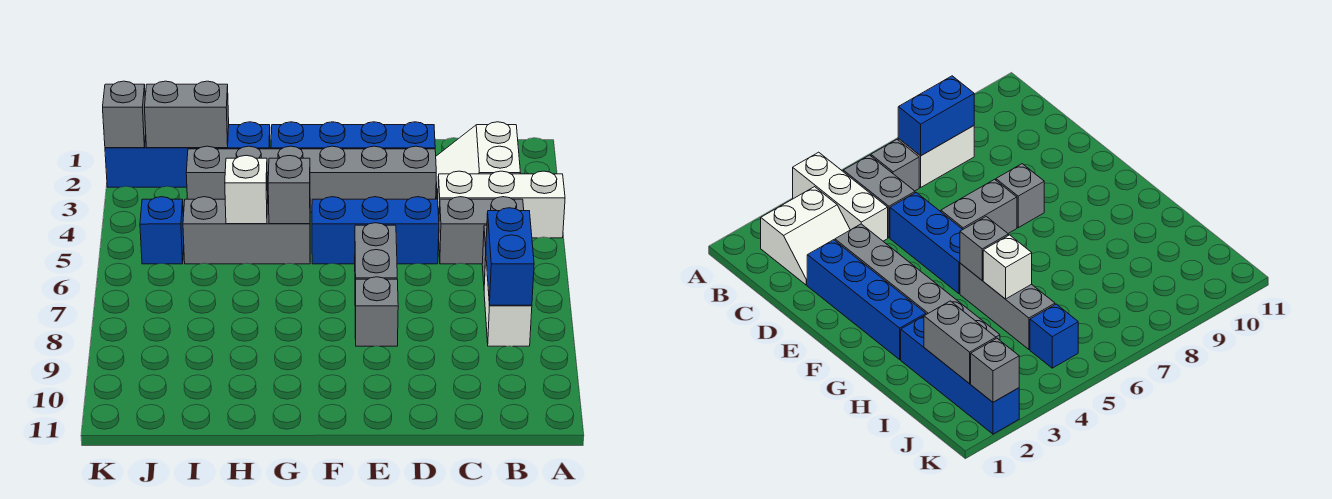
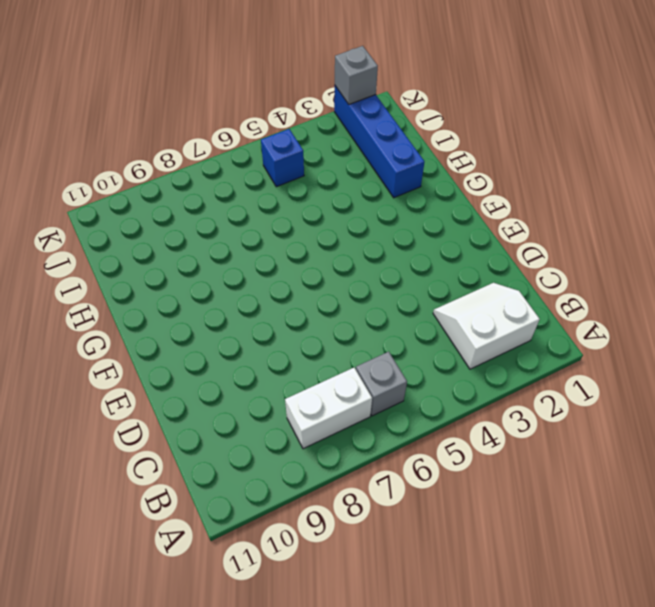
none -> white 1x3 brick [438,171,565,238]
none -> grey 1x2 brick [439,197,524,264]
none -> blue 1x4 brick [271,122,435,149]

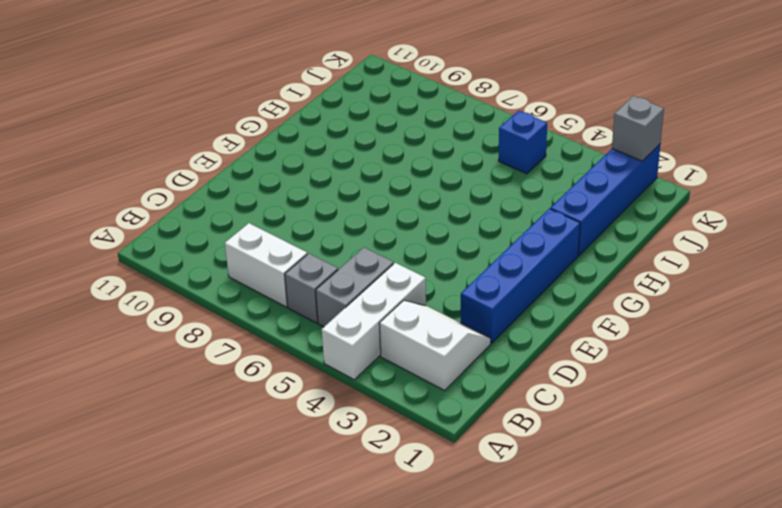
none -> grey 1x6 brick [186,146,436,212]
none -> blue 1x3 brick [312,197,439,264]
none -> grey 1x2 brick [355,223,397,288]

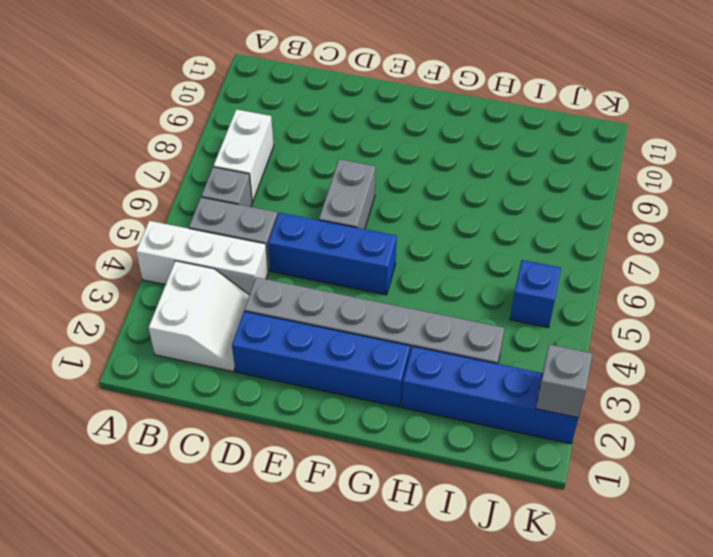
none -> grey 1x1 brick [355,277,398,346]
none -> grey 1x3 brick [183,197,310,264]
none -> blue 1x2 brick [486,208,534,305]

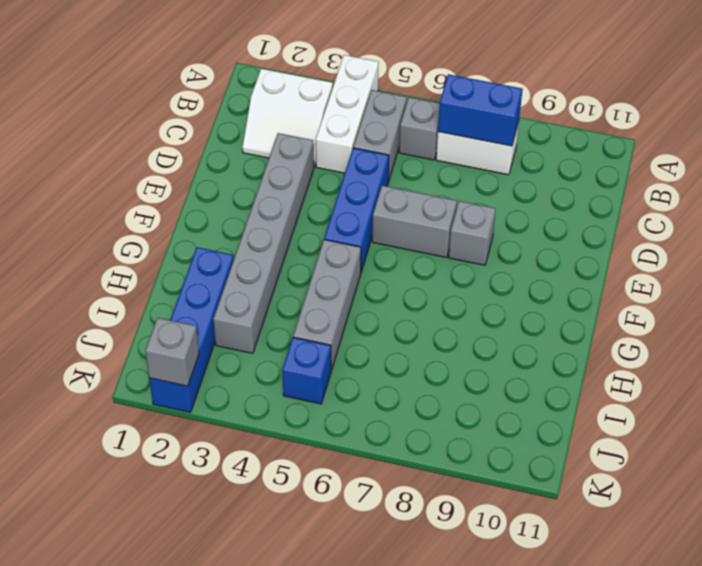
none -> blue 1x4 brick [271,122,435,149]
none -> grey 1x1 brick [268,155,310,224]
none -> white 1x1 brick [225,155,268,224]

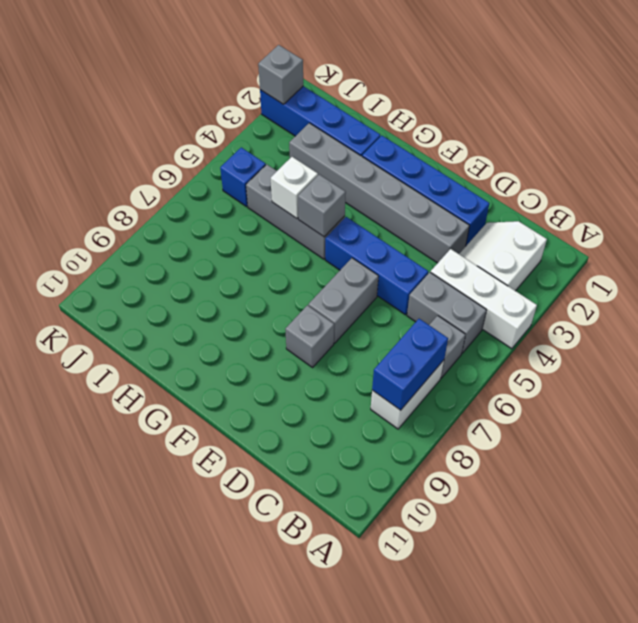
none -> grey 1x2 brick [145,81,229,148]

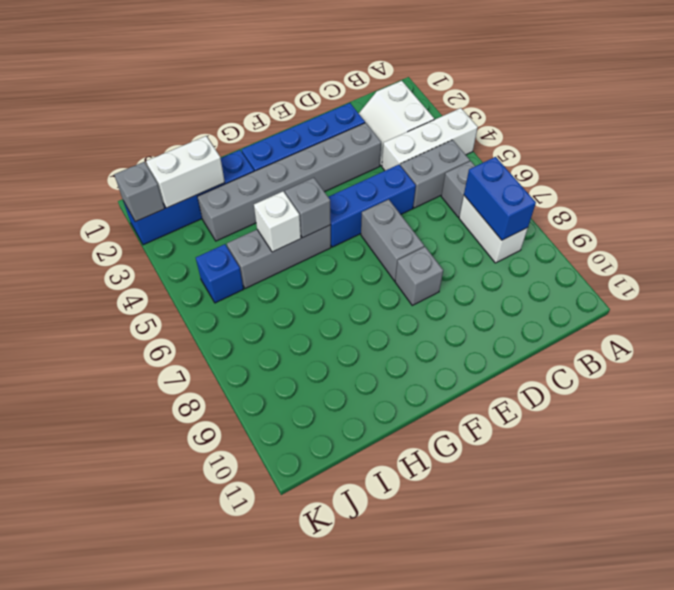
white 1x2 brick [146,136,225,208] -> grey 1x2 brick [145,81,229,148]

